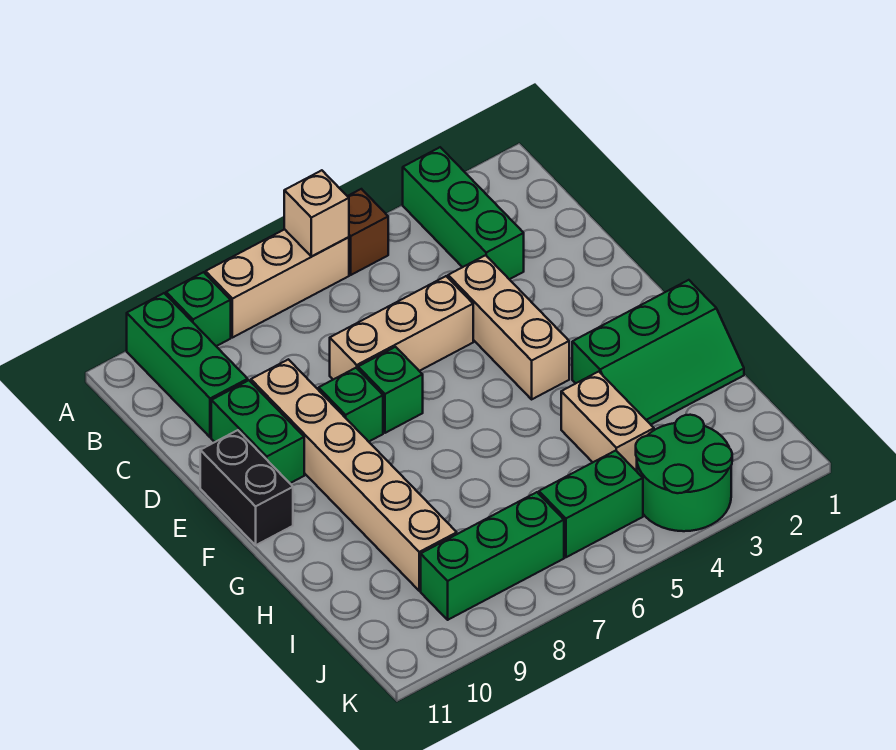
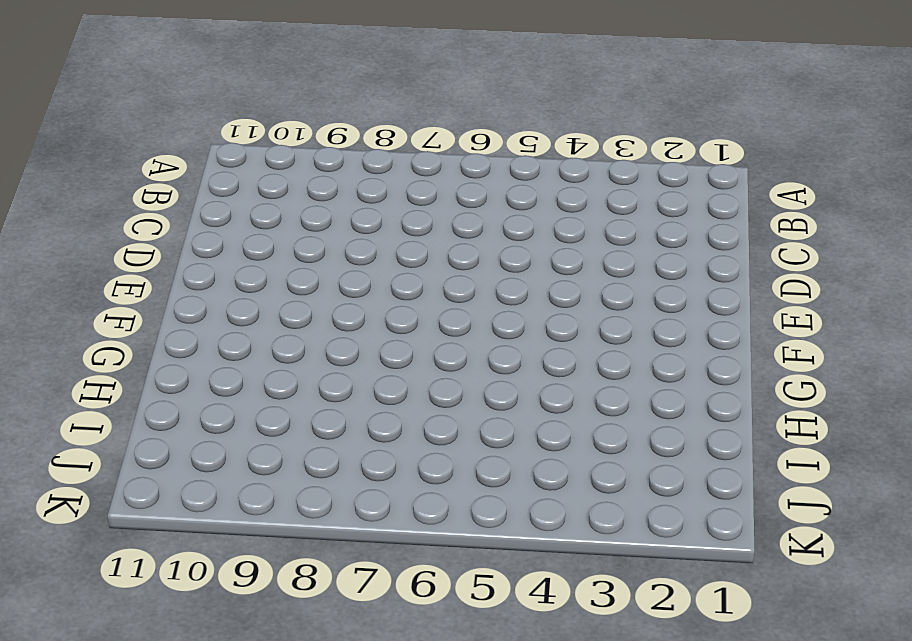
none -> green 1x3 brick [403,147,524,279]
none -> brown 1x1 brick [348,189,388,275]
none -> tan 1x3 brick [206,229,349,338]

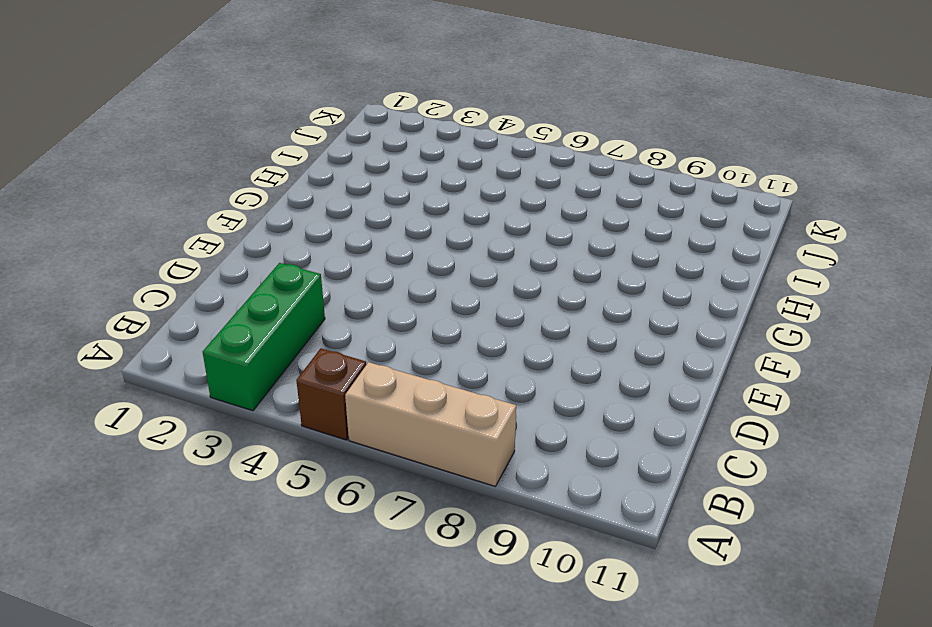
none -> green 1x1 brick [166,272,231,346]
none -> green 1x3 brick [127,293,248,437]
none -> tan 1x3 brick [448,255,569,399]

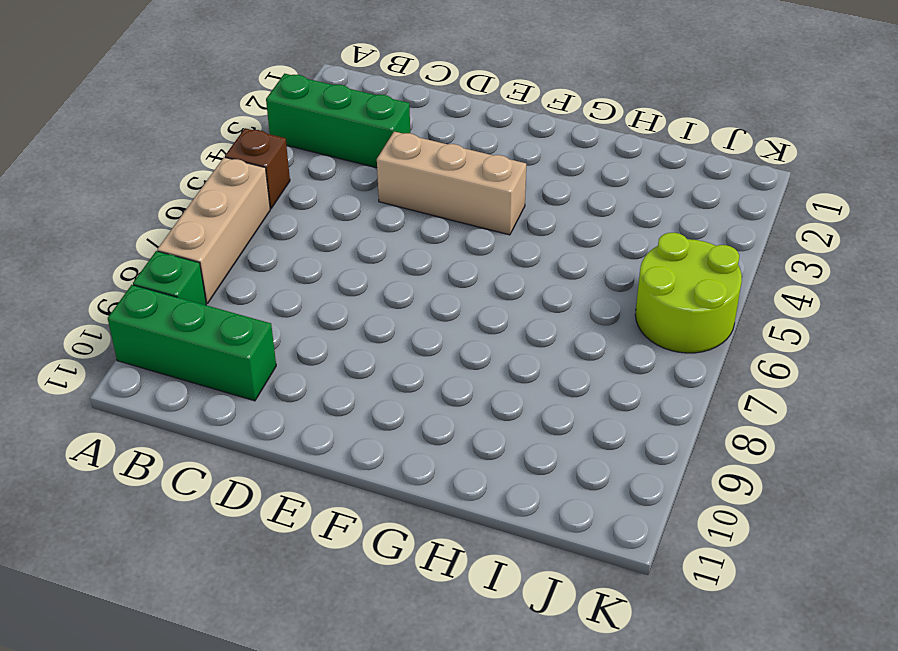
lime 2x2 round brick [635,233,742,353] -> green 1x2 brick [539,451,643,557]
none -> tan 1x3 brick [330,276,473,380]
none -> tan 1x6 brick [251,359,457,591]
none -> green 1x2 brick [211,380,304,483]

